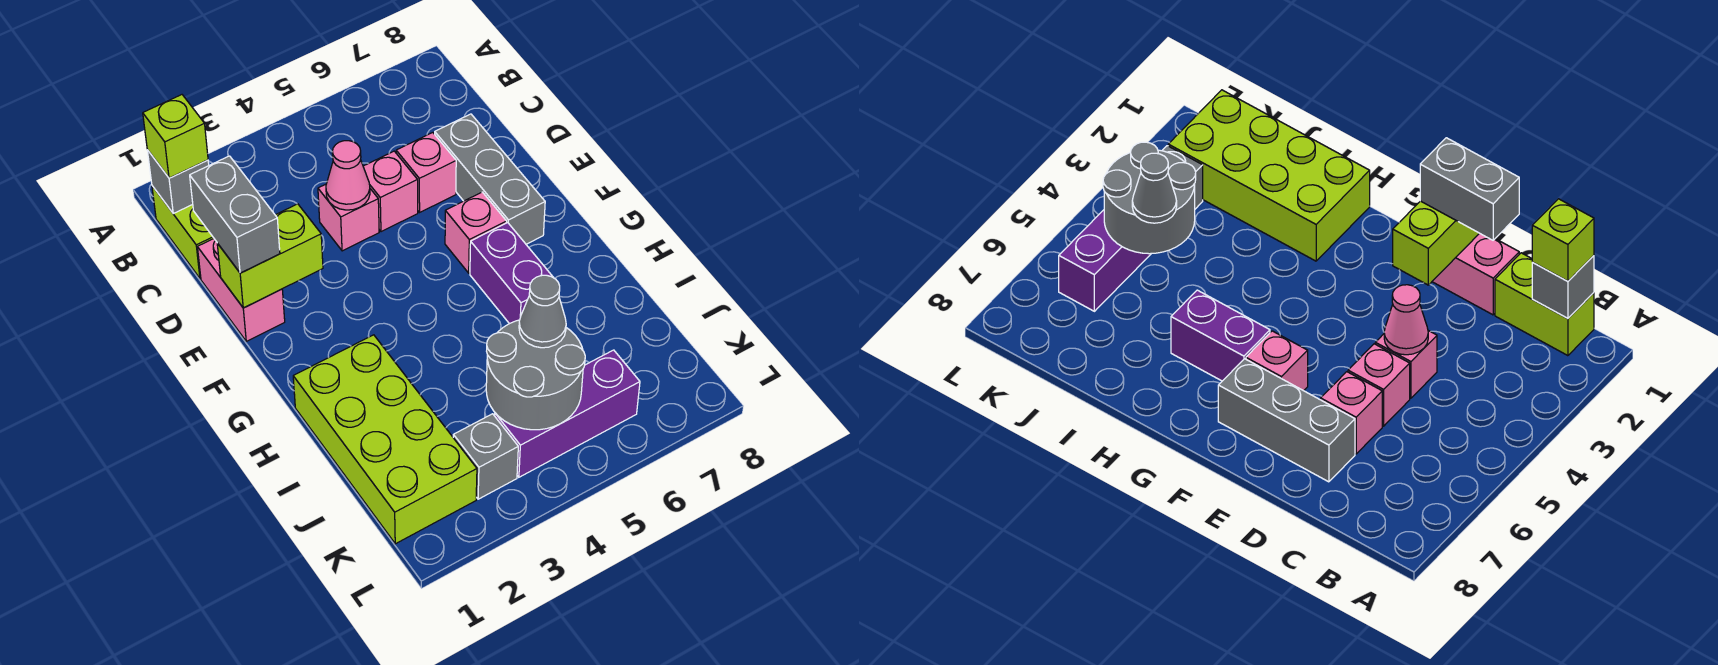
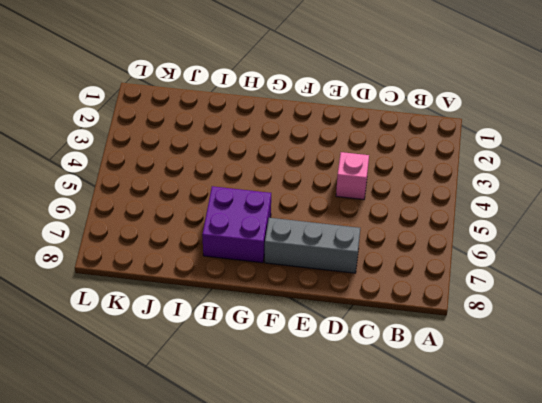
purple 2x2 brick [202,186,271,263] -> purple 1x2 brick [470,223,554,324]
none -> lime 1x2 brick [152,186,214,279]
none -> pink 1x2 brick [197,239,285,341]
none -> pink 1x1 brick [363,151,418,232]

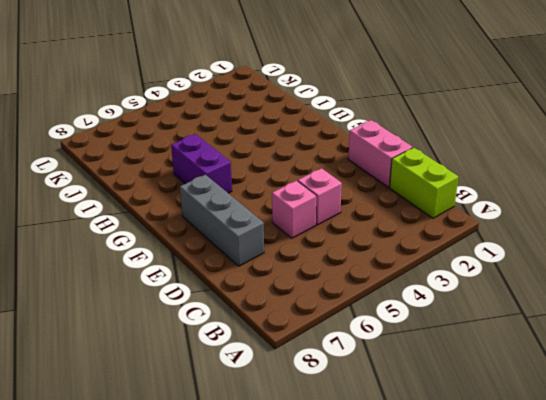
none -> pink 1x1 brick [396,133,456,212]
none -> pink 1x1 brick [445,192,507,273]
none -> lime 2x4 brick [293,335,477,544]

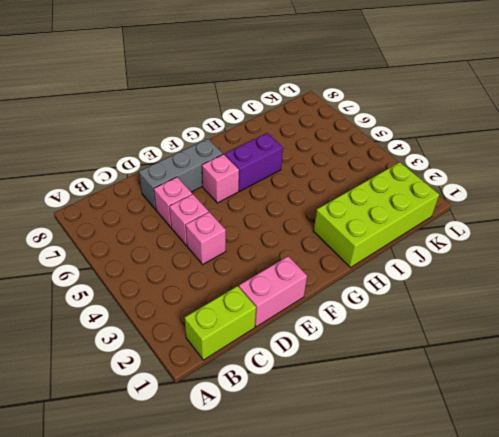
none -> grey 1x1 brick [453,414,518,499]
none -> purple 1x3 brick [495,350,640,477]
none -> grey 1x1 brick [147,150,209,213]

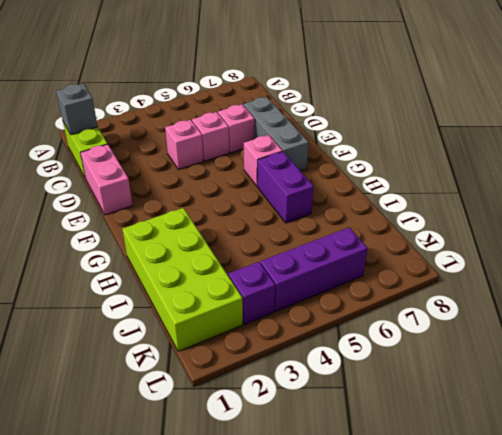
purple 1x1 brick [228,262,275,324] -> grey 1x1 brick [453,414,518,499]
none -> pink 1x1 cone [326,141,370,210]
none -> lime 1x2 brick [217,204,323,308]
none -> grey 2x2 round brick [486,320,585,430]

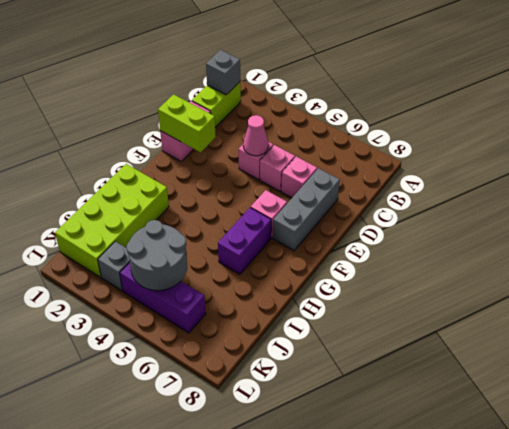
none -> lime 1x1 brick [143,95,208,178]
none -> grey 1x2 brick [190,156,280,273]
none -> grey 1x1 cone [519,275,566,348]

